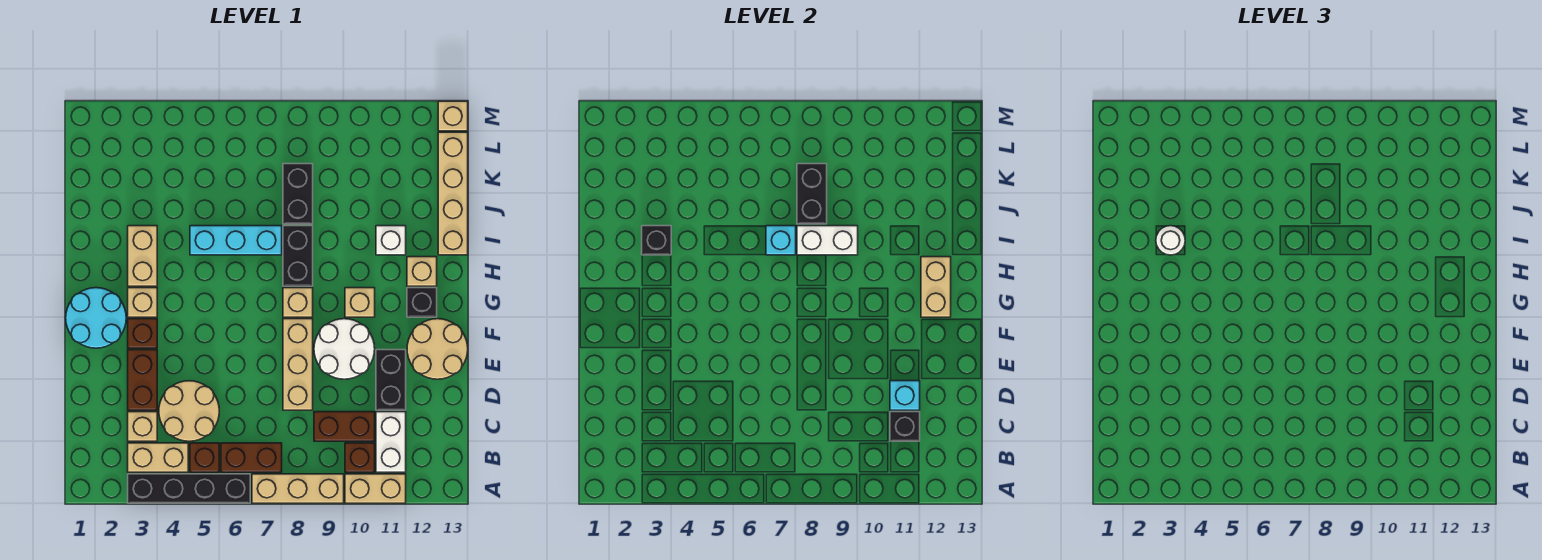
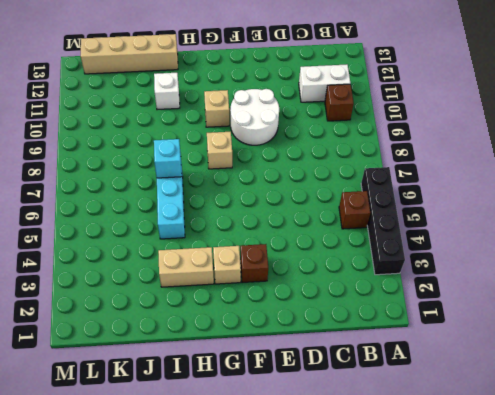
none -> tan 1x3 brick [252,474,344,503]
none -> tan 1x2 brick [345,474,406,503]
none -> tan 1x2 brick [128,443,188,472]
none -> brown 1x2 brick [221,443,282,472]

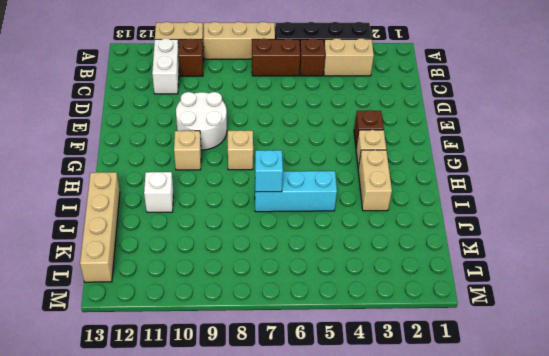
none -> tan 1x1 brick [128,412,157,441]
none -> tan 2x2 round brick [159,381,219,441]
none -> brown 1x2 brick [314,412,375,441]
none -> brown 1x2 brick [128,350,157,410]

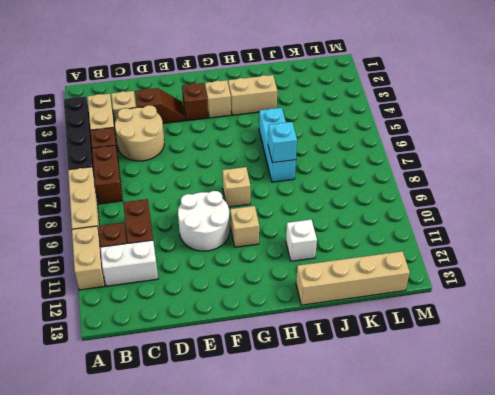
brown 1x2 slope [135,88,185,123] -> brown 1x2 brick [128,350,157,410]
none -> tan 1x3 brick [283,319,313,410]
none -> black 1x2 brick [376,350,406,410]
none -> tan 2x2 round brick [407,319,468,379]
none -> cyan 2x2 round brick [66,288,126,348]

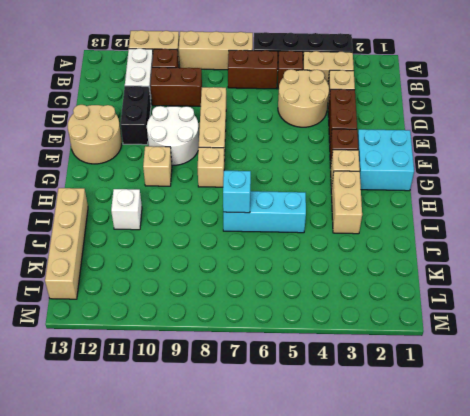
cyan 2x2 brick [358,129,414,191] -> cyan 2x2 round brick [66,288,126,348]
none -> black 1x1 brick [407,288,437,317]
none -> black 1x2 brick [283,226,313,286]
none -> tan 1x1 brick [407,257,437,286]
none -> black 1x2 brick [283,164,313,224]

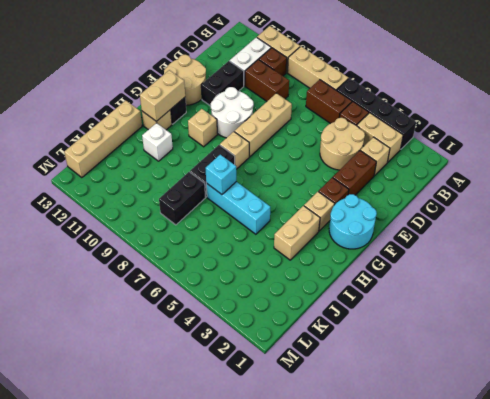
none -> tan 1x1 brick [438,101,468,131]
none -> black 1x1 brick [890,412,920,441]
none -> cyan 1x1 brick [890,381,920,410]
none -> black 1x1 brick [642,226,671,255]

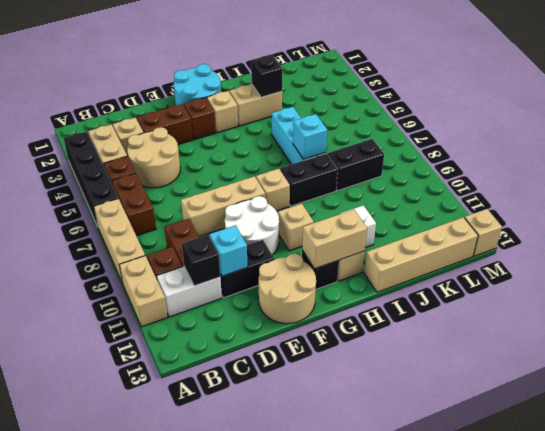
none -> white 1x2 brick [797,226,858,255]
none -> black 1x2 brick [797,164,827,224]
none -> white 1x1 round brick [1156,226,1185,255]

